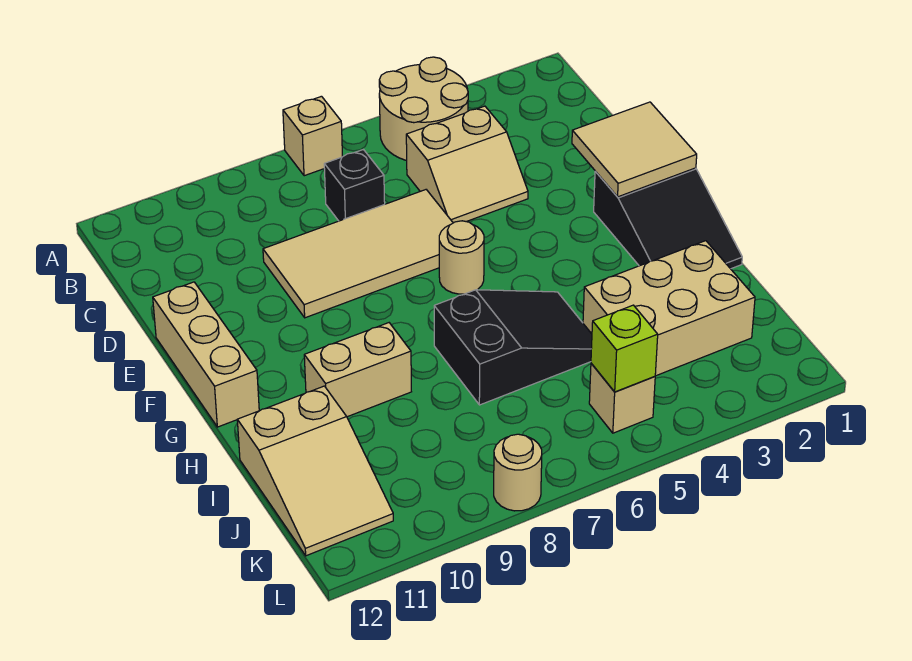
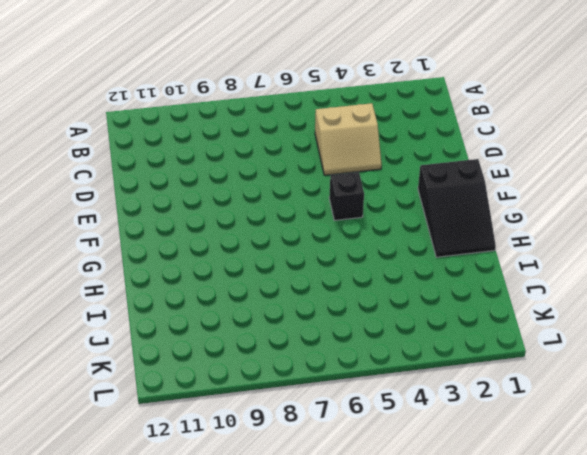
black 1x1 brick [329,172,364,220] -> black 1x1 brick moved to [324,150,385,221]
none -> tan 2x2 round brick [379,57,468,161]
none -> tan 1x1 brick [283,96,342,176]
none -> tan 2x4 tile [263,190,453,318]

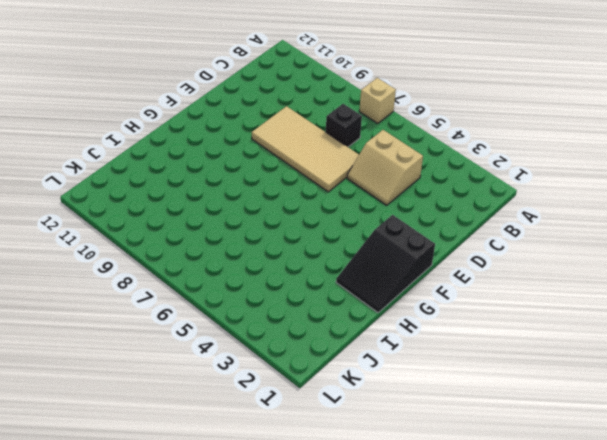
none -> tan 2x2 round brick [379,57,468,161]
none -> tan 1x3 brick [153,282,259,427]
none -> tan 1x1 round brick [439,221,484,294]

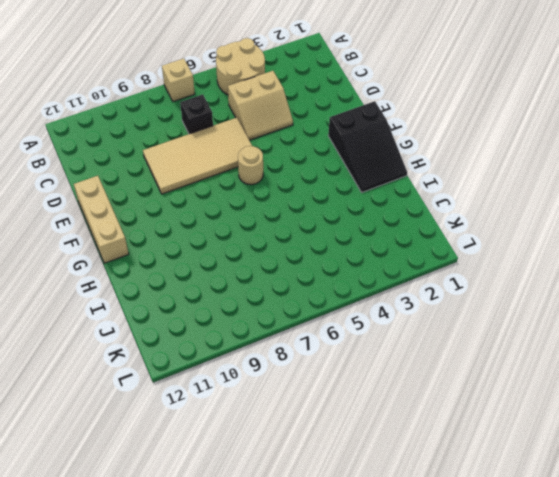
none -> black 2x3 slope [434,290,592,405]
none -> tan 1x2 brick [304,323,411,417]
none -> tan 2x3 brick [583,241,755,376]

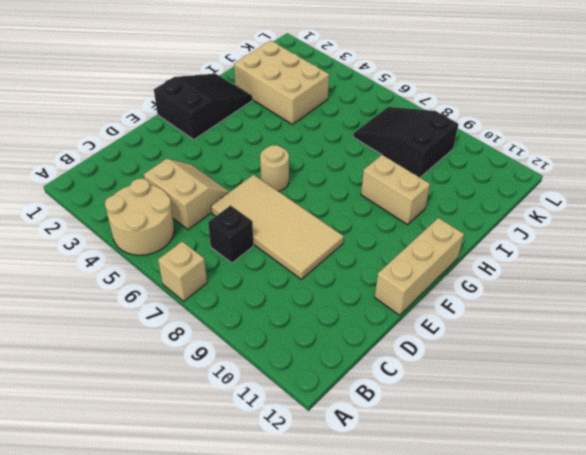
black 2x3 slope [354,107,459,177] -> black 2x3 slope moved to [434,290,592,405]
none -> tan 2x3 slope [237,386,393,556]
none -> tan 1x1 brick [589,363,655,433]
none -> tan 1x1 round brick [494,434,542,511]

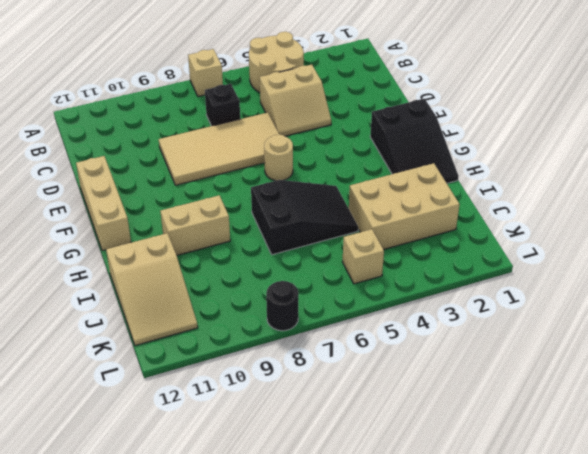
black 1x1 round brick [266,281,299,331] -> tan 1x1 round brick [494,434,542,511]
none -> tan 2x2 tile [572,102,697,197]
none -> lime 1x1 brick [591,305,658,392]

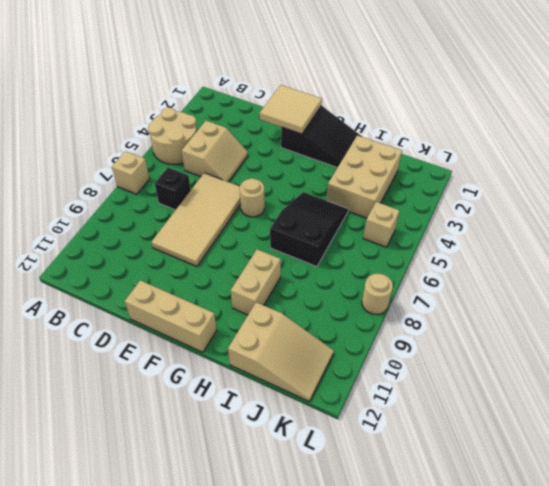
none -> lime 1x1 brick [591,305,658,392]

